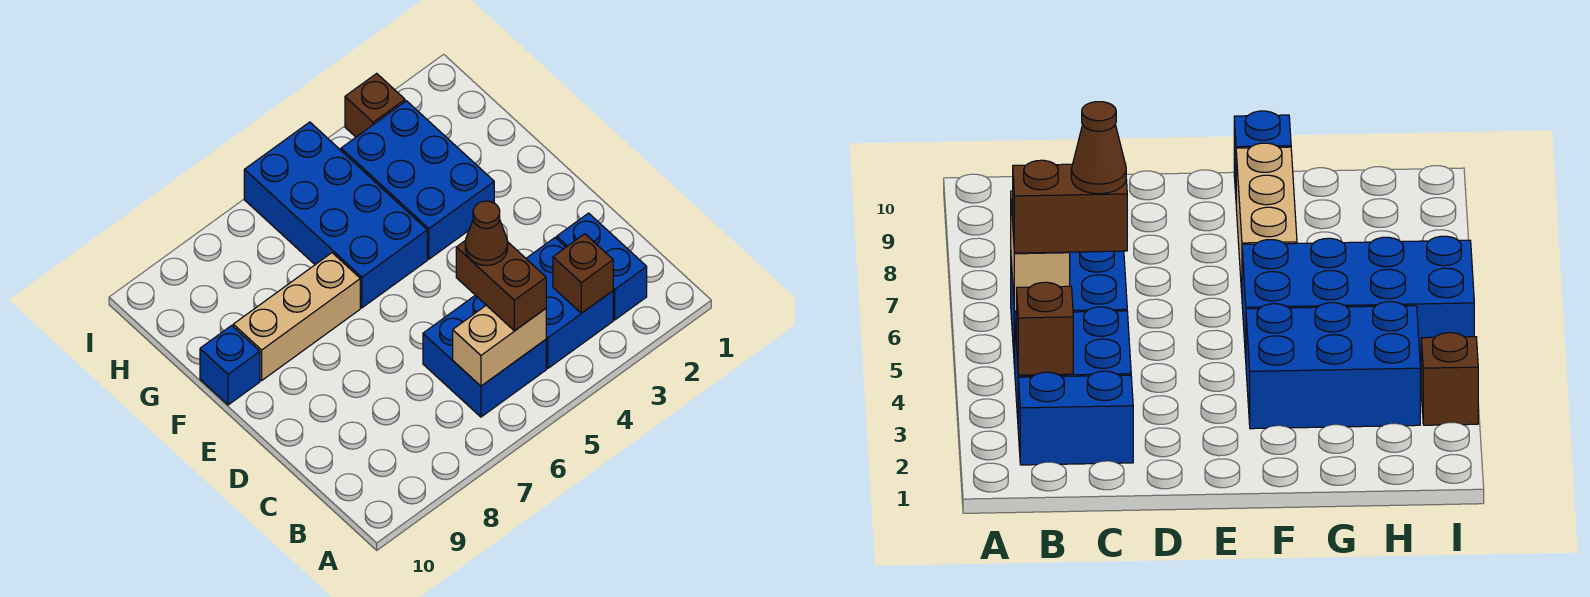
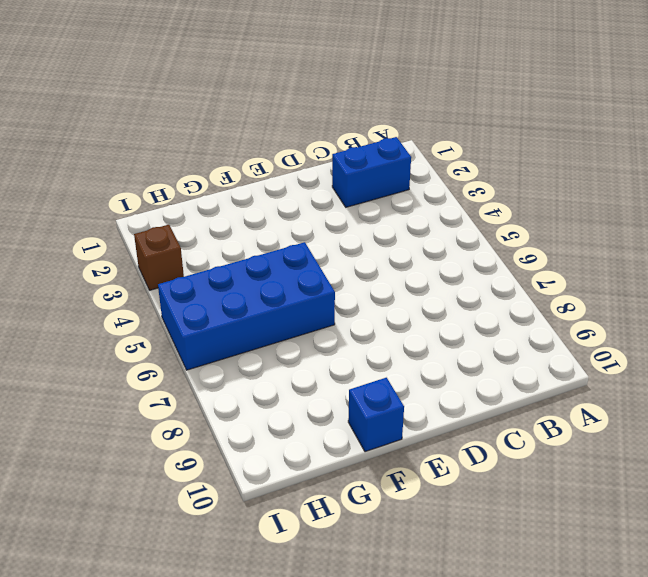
none -> blue 2x2 brick [526,238,613,368]
none -> blue 2x2 brick [423,295,546,417]
none -> blue 2x3 brick [341,101,494,259]

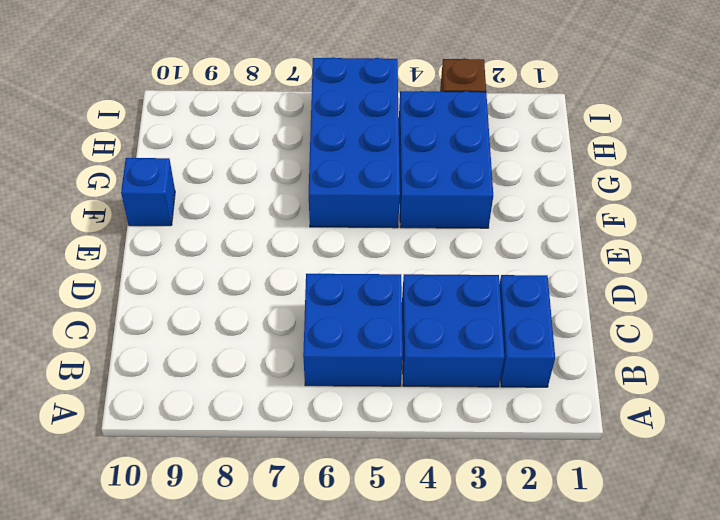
none -> tan 1x3 brick [233,253,360,380]
none -> brown 1x1 brick [553,234,613,313]
none -> tan 1x2 brick [453,305,546,386]

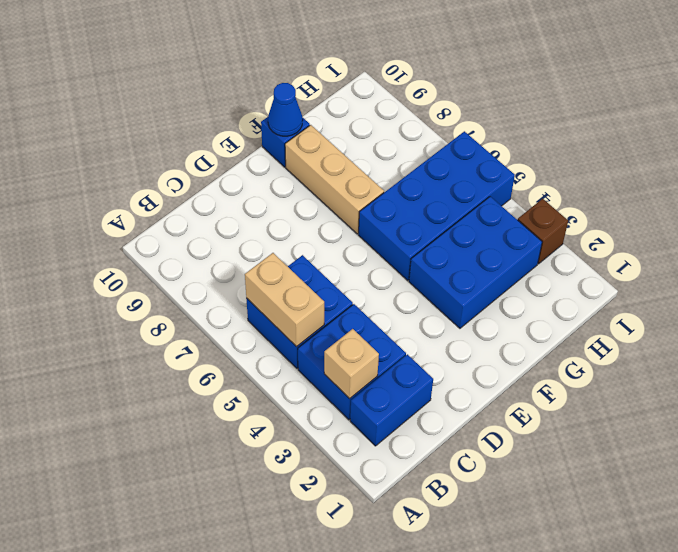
tan 1x1 brick [324,329,379,399] -> brown 1x1 brick [553,234,613,313]
blue 1x1 cone [268,83,303,136] -> none
none -> brown 1x2 brick [456,240,546,331]
none -> brown 1x1 cone [465,201,508,265]

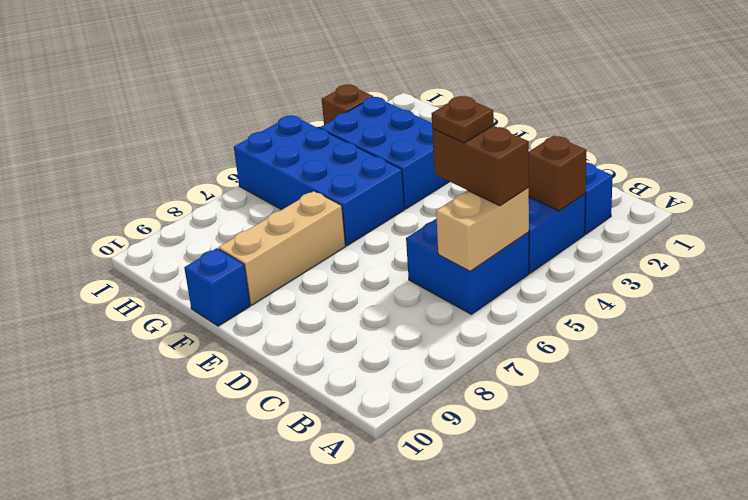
brown 1x1 plate [431,96,494,143] -> brown 1x1 cone [465,201,508,265]

